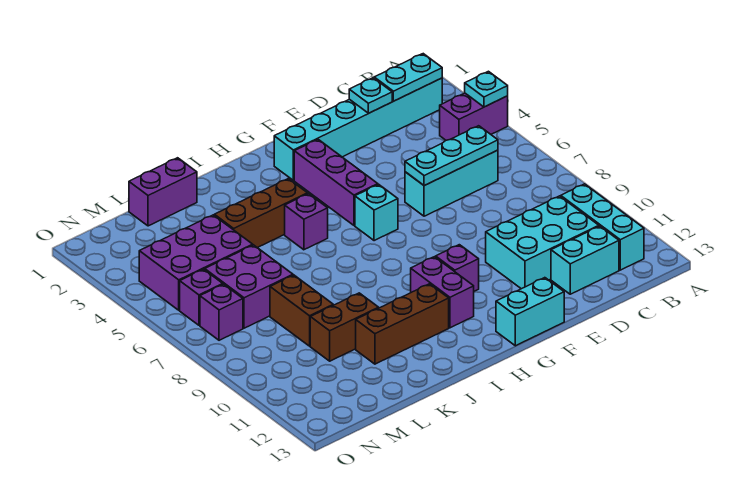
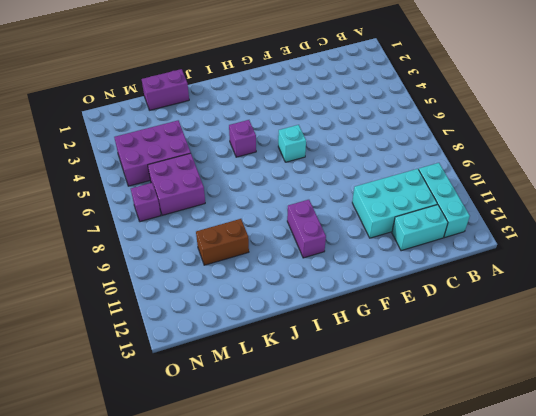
none -> purple 1x2 brick [440,93,508,140]
none -> cyan 1x6 brick [274,78,442,180]
none -> cyan 1x3 brick [405,150,498,216]

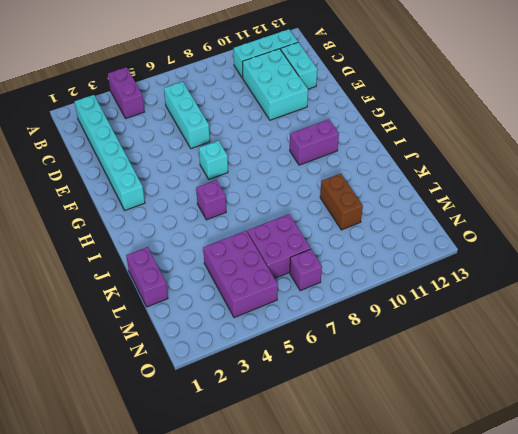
none -> cyan 1x2 brick [496,278,564,346]
none -> purple 1x3 brick [294,140,378,225]
none -> purple 1x1 brick [436,245,479,291]

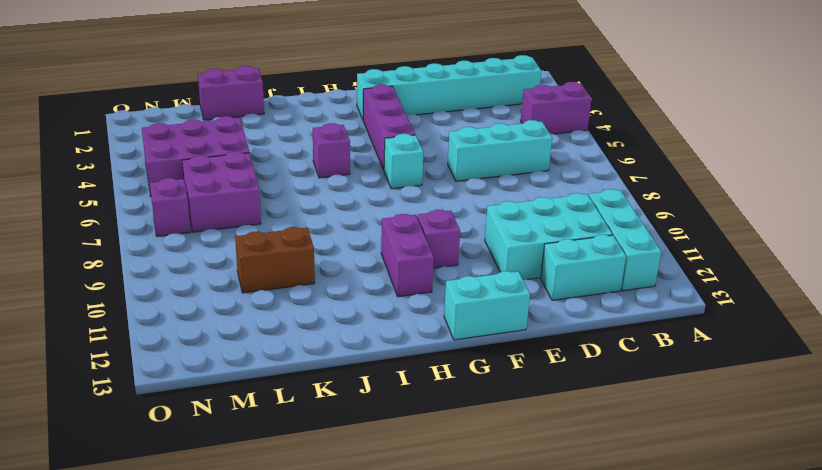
none -> brown 1x3 brick [214,179,308,248]
none -> brown 1x3 brick [356,284,449,364]
none -> brown 1x2 brick [270,275,333,346]

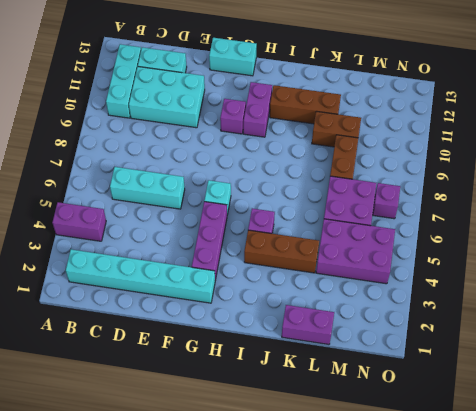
none -> purple 1x1 brick [180,269,223,325]
none -> cyan 1x1 plate [465,71,508,107]
none -> cyan 1x2 plate [374,54,442,101]

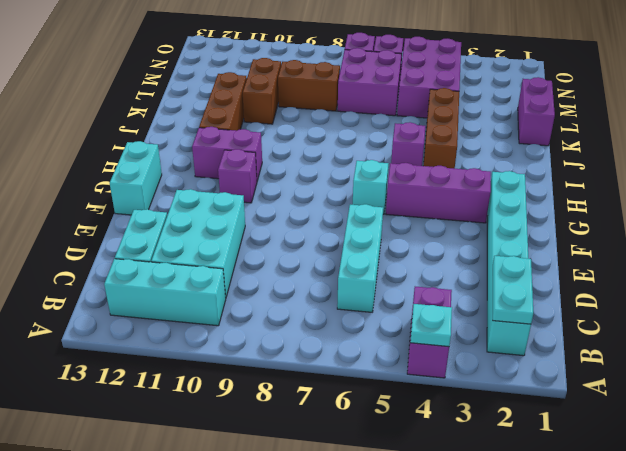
none -> cyan 1x3 plate [405,126,498,186]
none -> cyan 1x1 plate [349,78,392,113]

